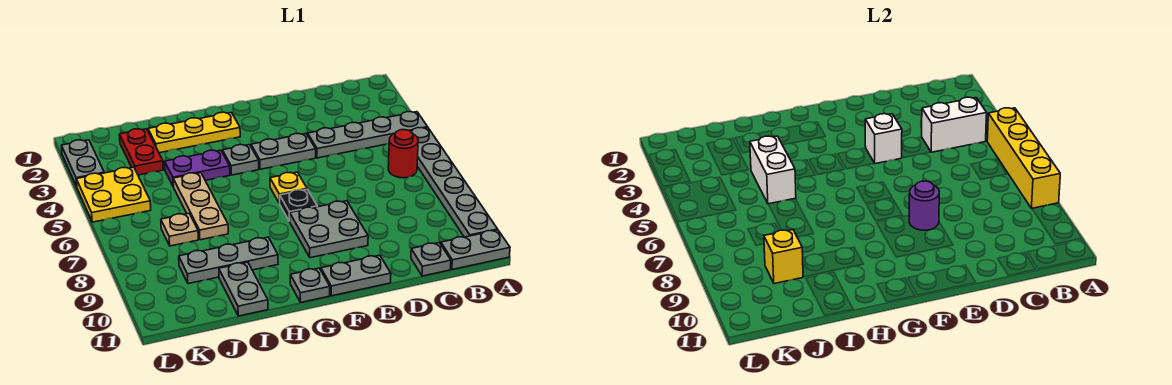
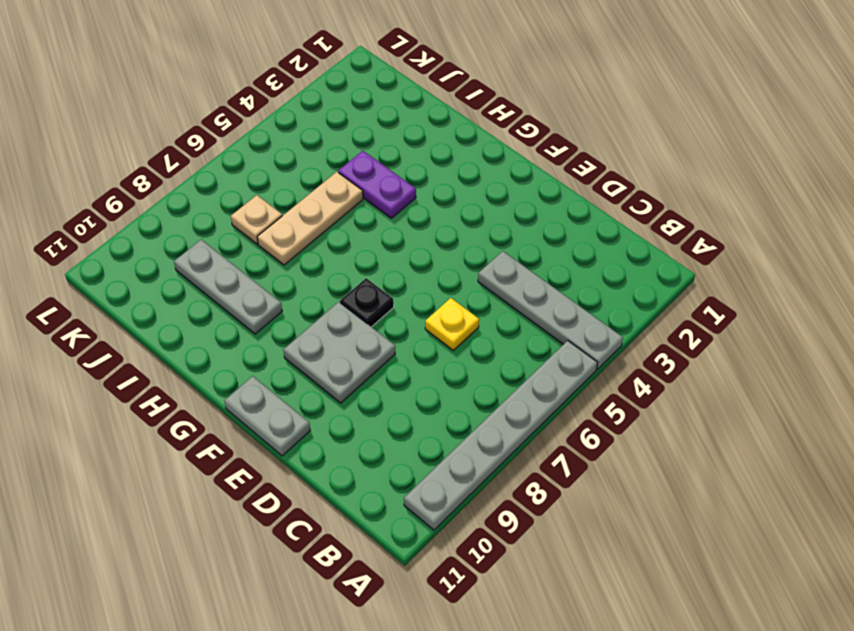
yellow 1x1 plate [425,298,479,350] -> yellow 1x1 plate moved to [270,172,307,203]
none -> grey 1x2 plate [441,230,510,270]
none -> red 1x1 round brick [388,130,418,178]
none -> grey 1x1 plate [411,243,451,276]

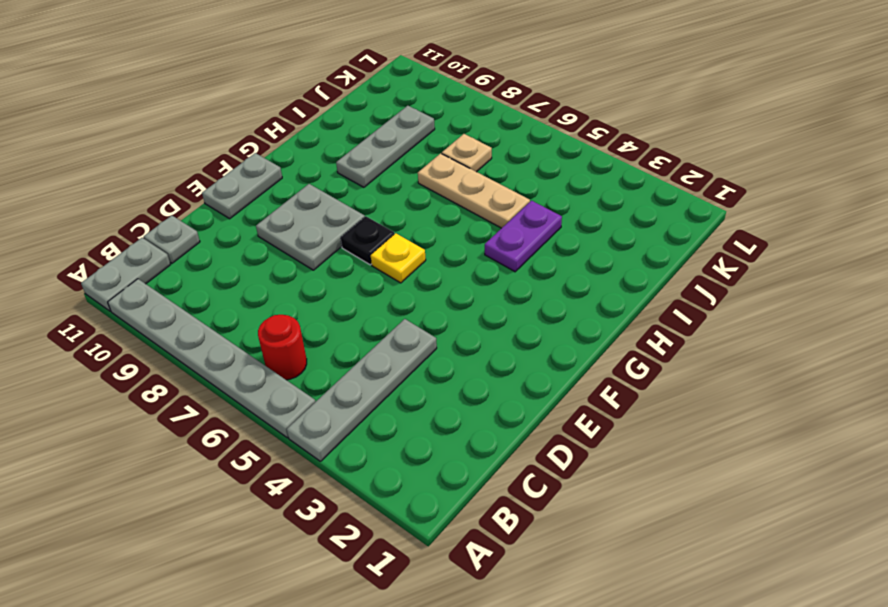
none -> grey 1x2 plate [251,133,316,169]
none -> yellow 1x3 plate [148,112,240,153]
none -> grey 1x1 plate [222,145,259,175]

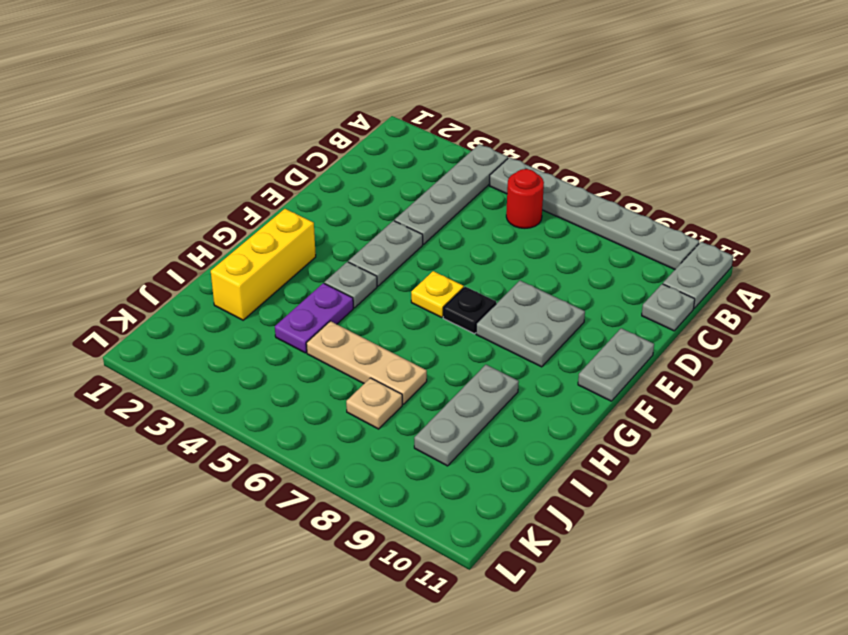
yellow 1x3 brick [211,209,316,320] -> yellow 1x3 plate [148,112,240,153]
none -> grey 1x1 plate [290,268,330,302]
none -> grey 1x2 plate [219,262,268,316]
none -> red 1x2 plate [119,129,163,175]

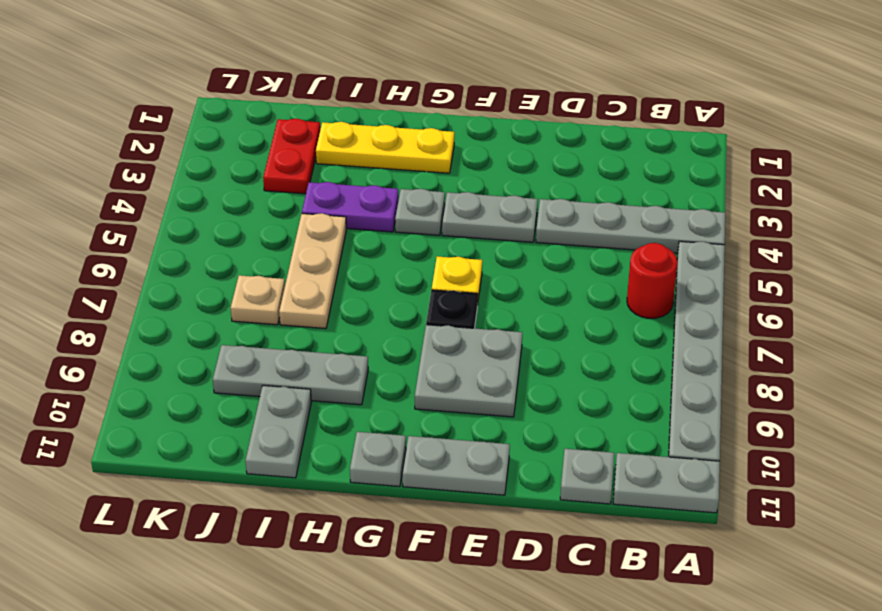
none -> yellow 2x2 plate [76,167,151,222]
none -> grey 1x2 plate [61,140,104,187]
none -> yellow 1x4 brick [987,108,1060,209]

